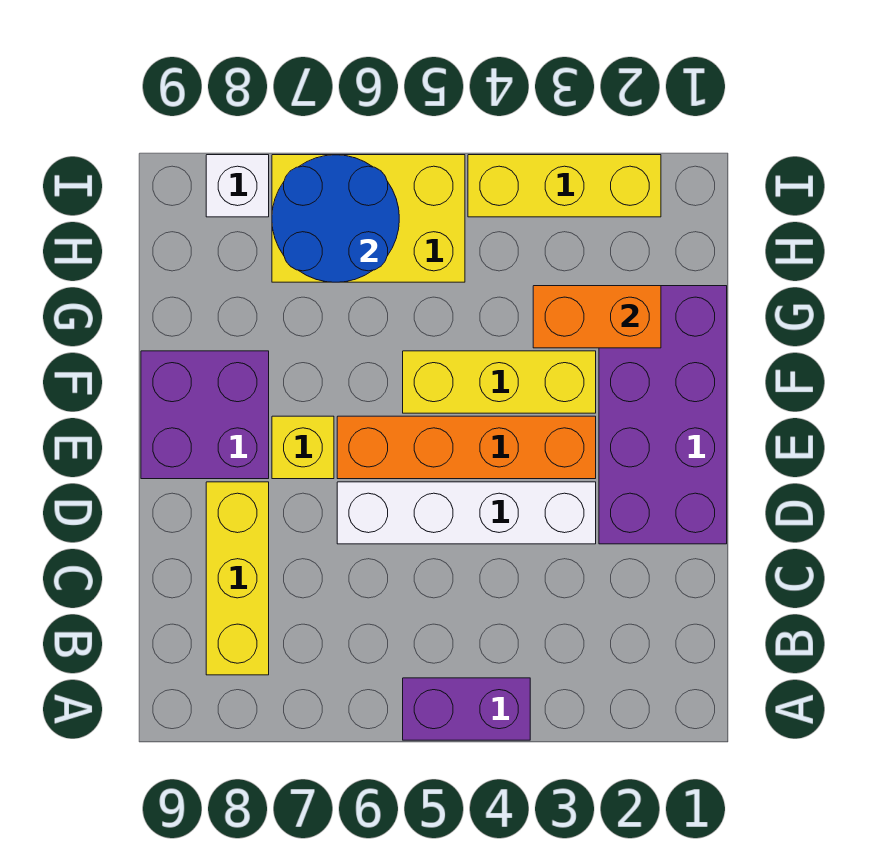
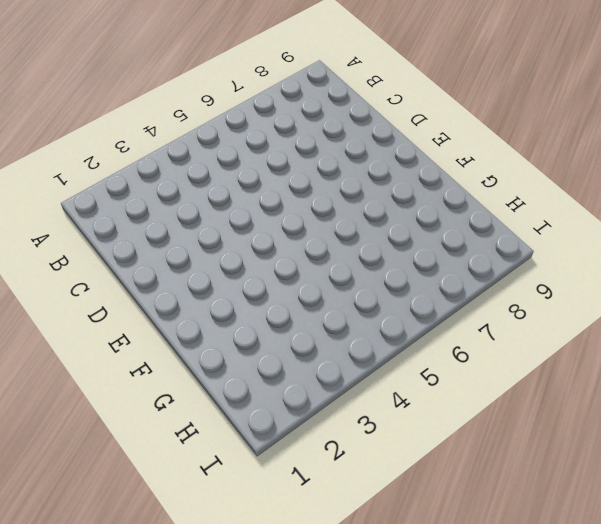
none -> purple 1x2 brick [403,678,530,740]
none -> yellow 1x3 brick [206,482,269,675]
none -> purple 2x4 brick [599,286,727,544]

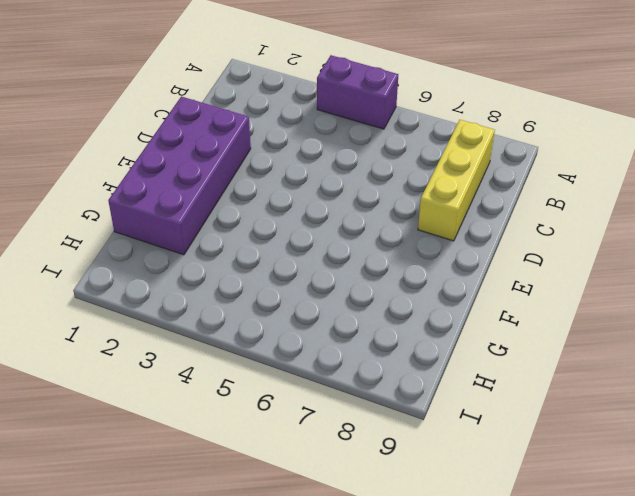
none -> white 1x4 brick [337,482,596,544]
none -> orange 1x4 brick [337,416,596,479]
none -> yellow 1x1 brick [272,416,334,479]

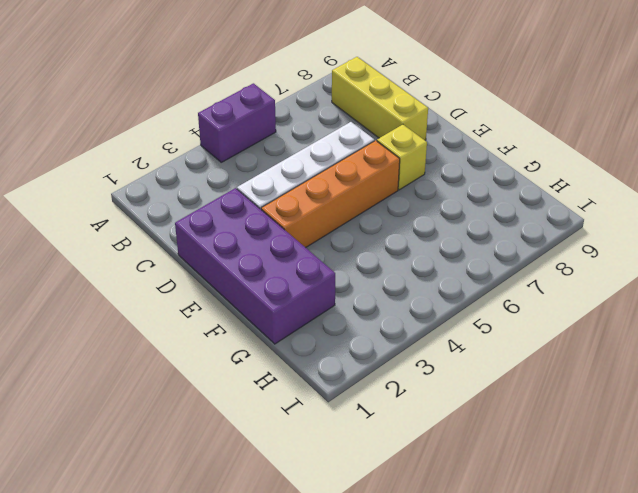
none -> purple 2x2 brick [141,351,269,479]
none -> yellow 1x3 brick [403,351,596,413]
none -> yellow 2x3 brick [272,155,465,282]

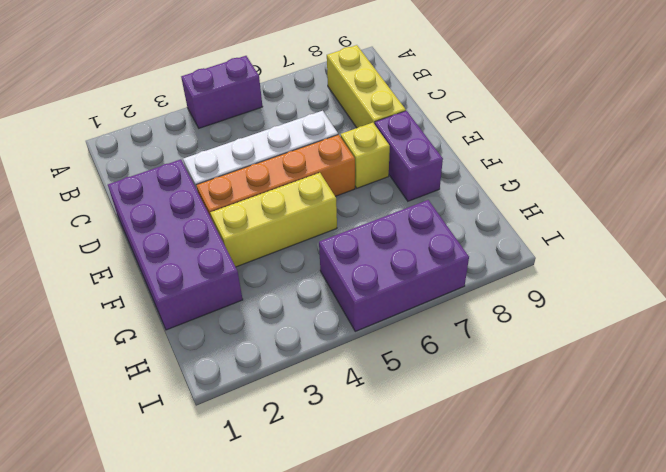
purple 1x2 brick [375,111,443,201] -> purple 2x2 brick [141,351,269,479]
purple 2x3 brick [319,200,469,331] -> yellow 2x3 brick [272,155,465,282]
none -> yellow 1x3 brick [468,155,661,217]
none -> white 1x1 brick [206,155,269,217]
none -> orange 1x2 brick [533,286,661,348]

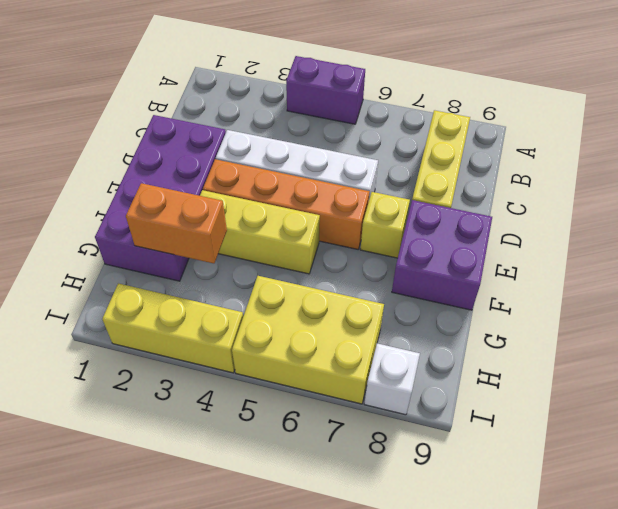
none -> blue 2x2 round brick [272,155,399,282]

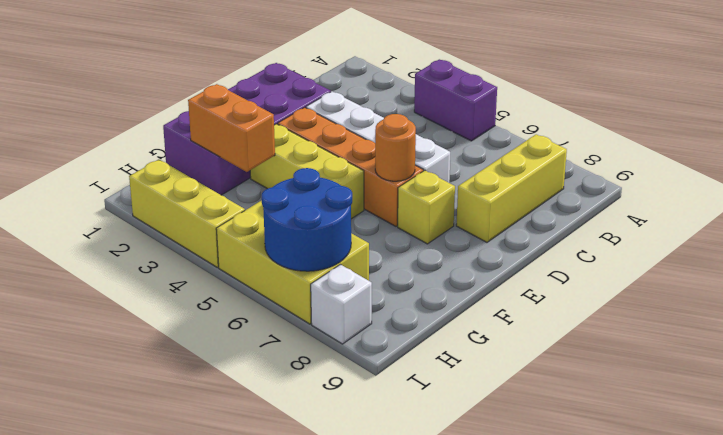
orange 1x1 round brick [375,114,416,181] -> none
none -> purple 2x2 brick [141,351,269,479]

